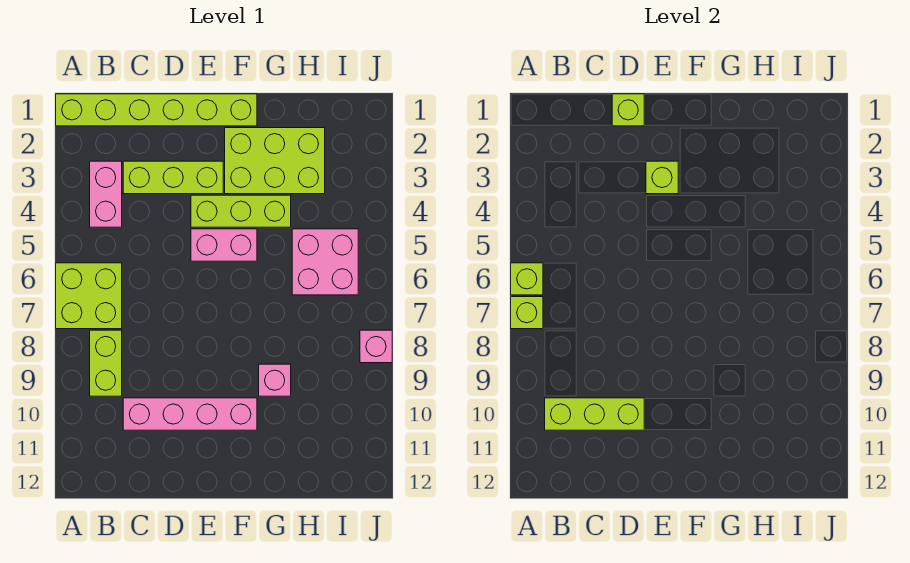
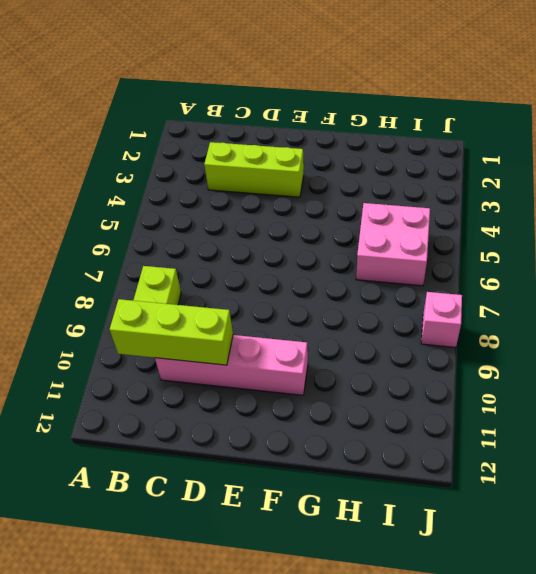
none -> lime 1x6 brick [56,94,257,126]
none -> lime 2x2 brick [56,263,122,329]
none -> pink 1x2 brick [90,161,122,227]

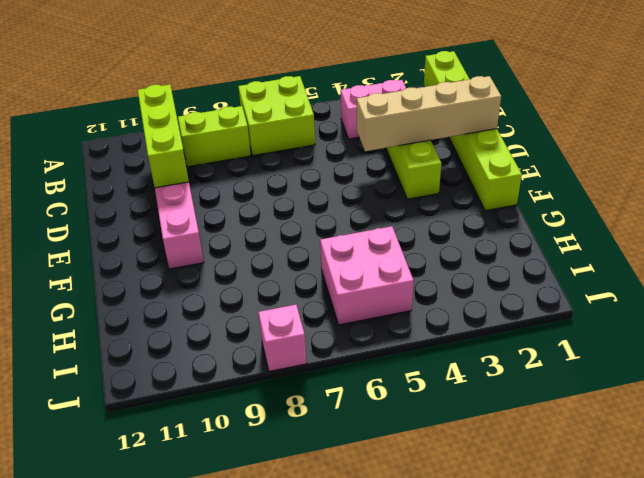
tan 1x4 brick [357,76,501,151] -> lime 1x1 brick [612,94,644,126]
none -> lime 1x3 brick [191,195,291,227]
none -> pink 1x2 brick [191,229,257,261]
none -> lime 2x3 brick [225,128,325,194]

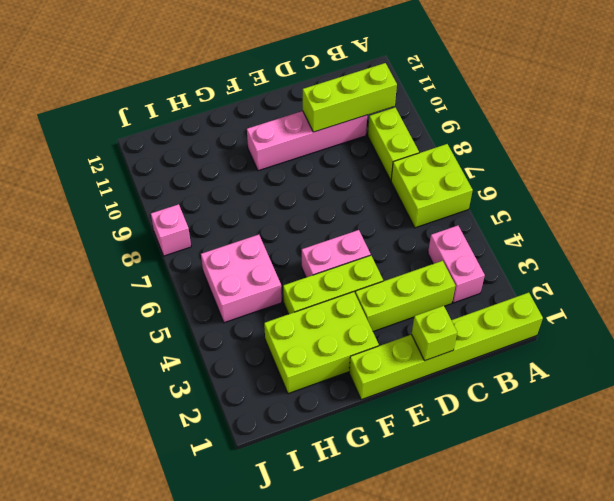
none -> pink 1x1 brick [259,364,291,396]
none -> lime 1x1 brick [511,263,543,295]
none -> lime 1x1 brick [511,297,543,329]

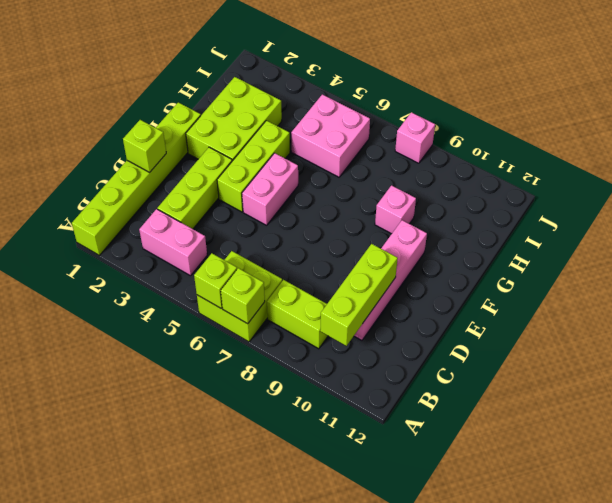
none -> lime 1x1 brick [646,161,678,194]

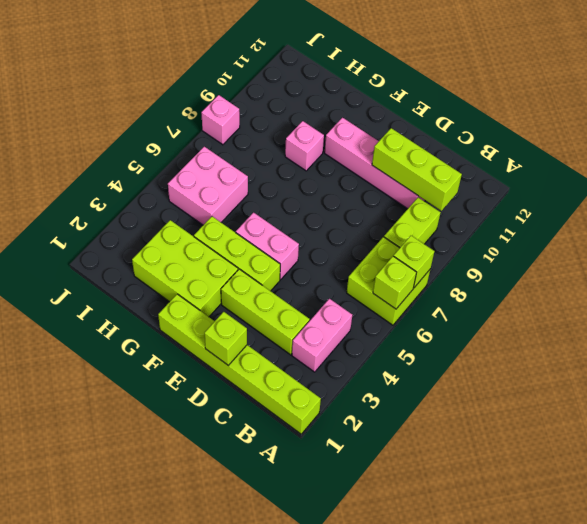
none -> lime 1x1 brick [646,161,678,194]

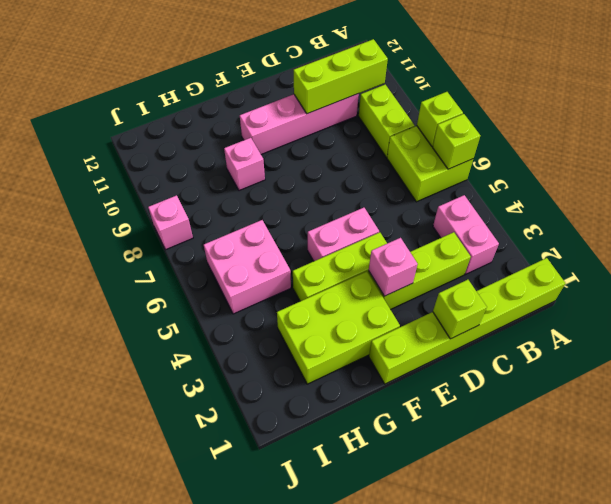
pink 1x1 brick [369,238,418,296] -> lime 1x1 brick [646,161,678,194]

